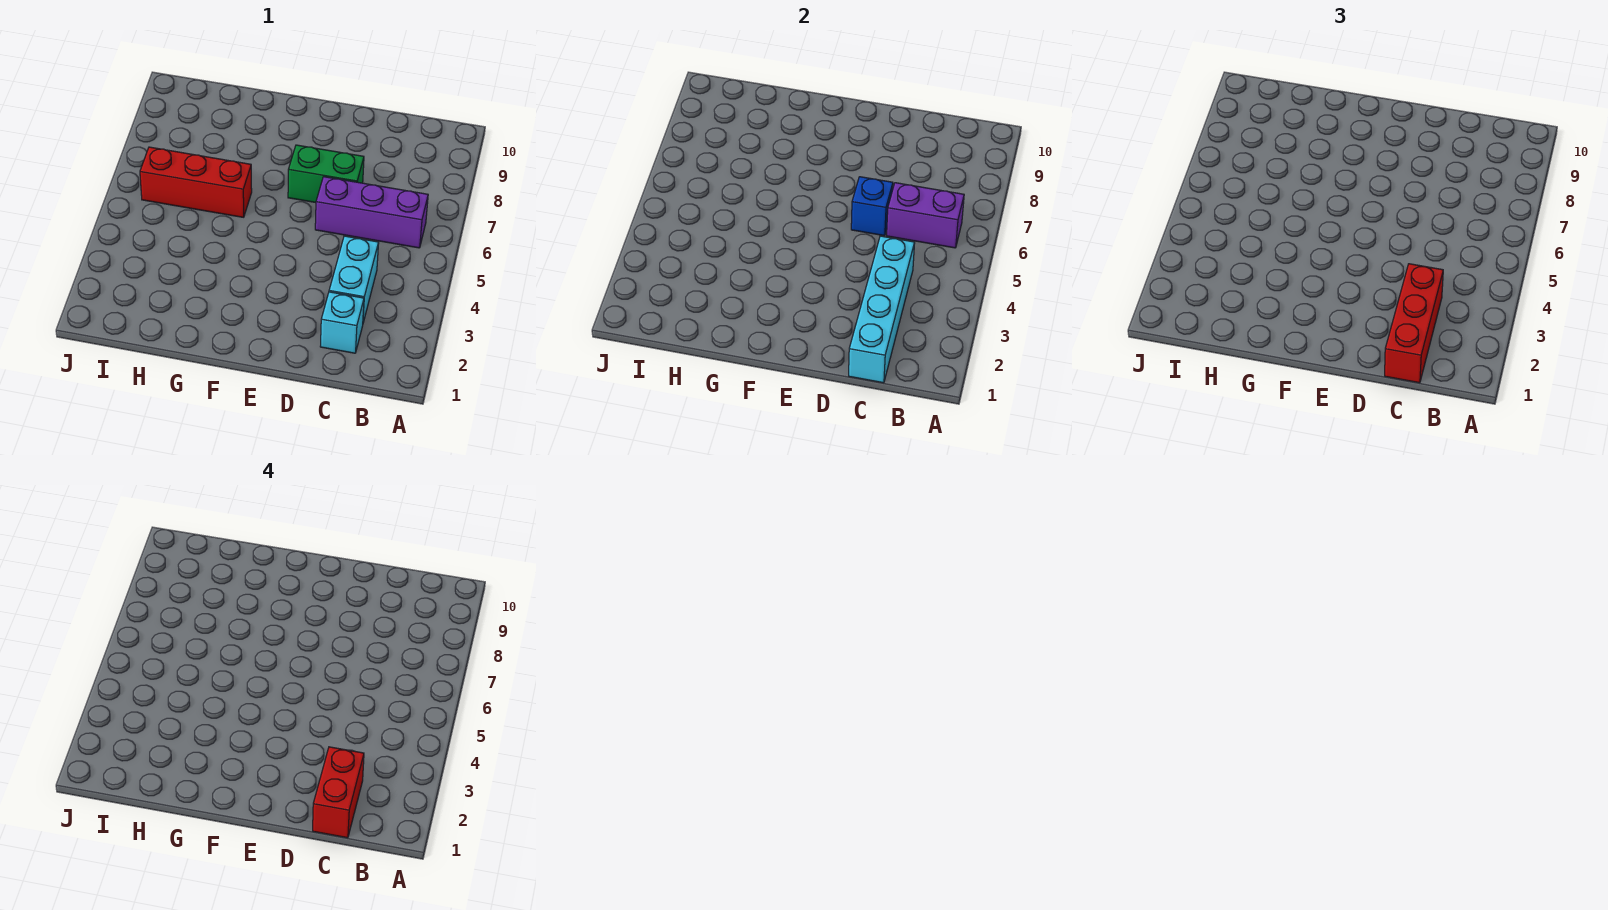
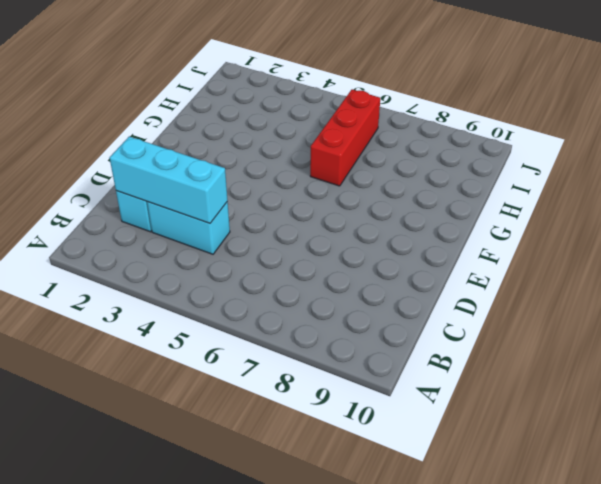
cyan 1x3 brick [110,137,228,223] -> cyan 1x4 brick [849,236,915,383]
none -> purple 1x3 brick [315,177,428,248]
none -> green 1x2 brick [288,145,364,203]

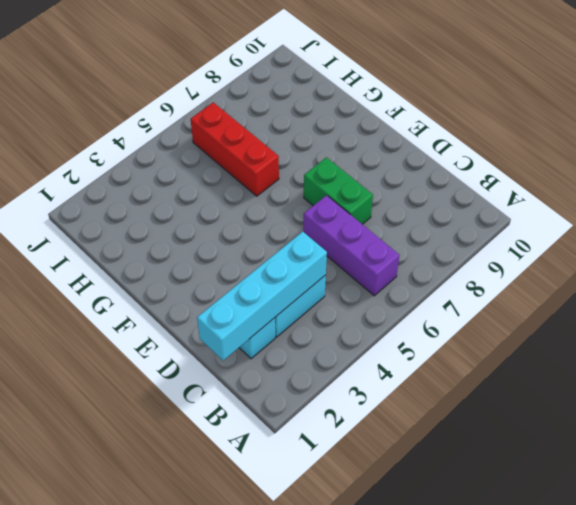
none -> purple 1x2 brick [887,183,964,248]
none -> blue 1x1 brick [851,177,893,236]

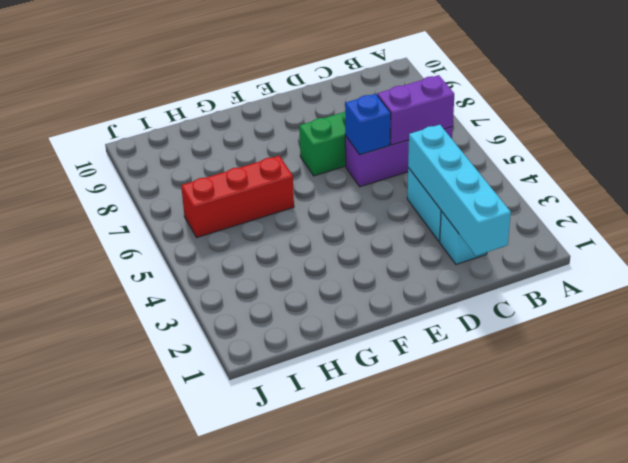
none -> red 1x3 brick [1385,264,1443,383]
none -> red 1x2 brick [313,747,364,838]

